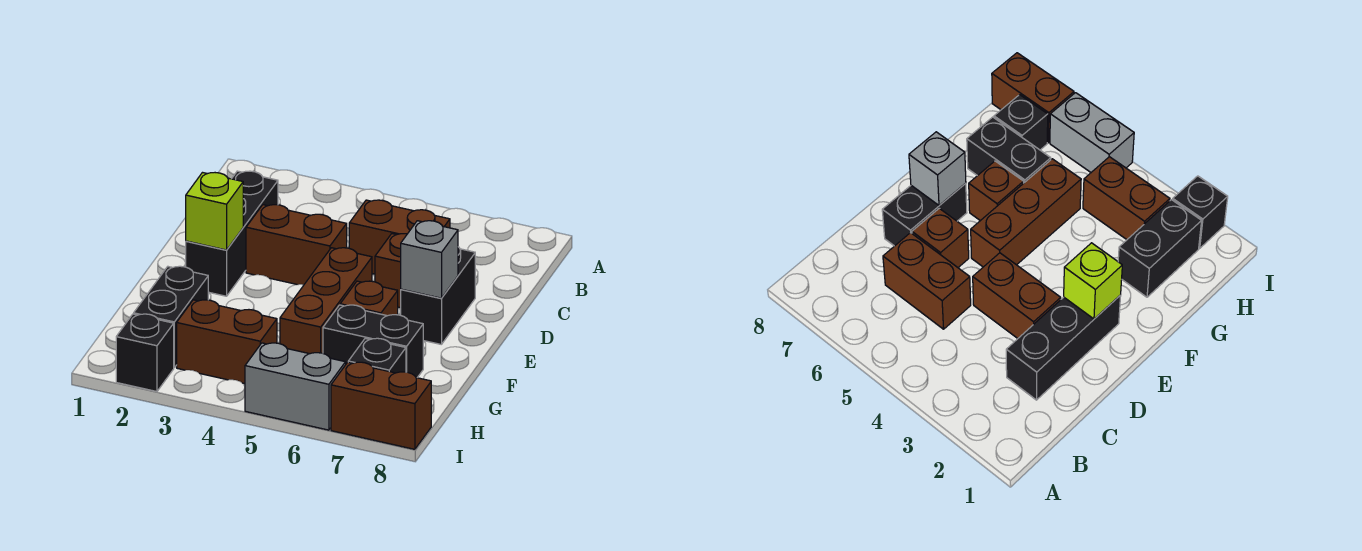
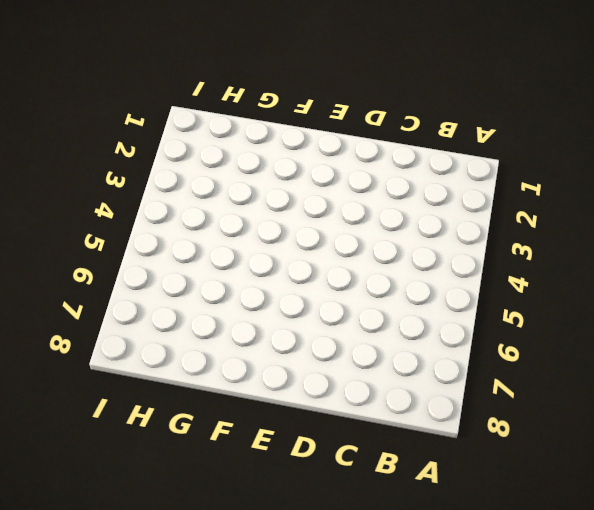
none -> black 1x3 brick [186,171,278,296]
none -> brown 1x2 brick [349,200,450,274]
none -> brown 1x2 brick [246,205,347,285]

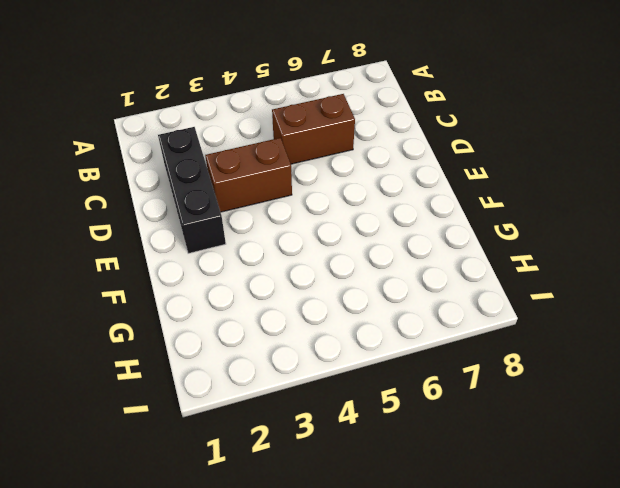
none -> brown 1x1 brick [375,234,407,308]
none -> black 1x2 brick [401,247,475,345]
none -> brown 1x3 brick [280,248,372,354]

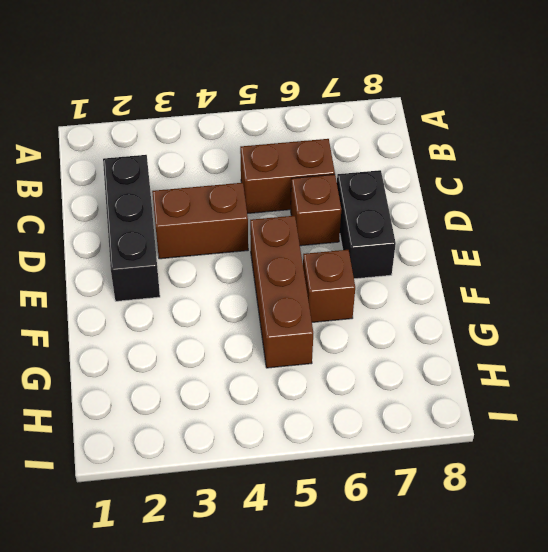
none -> black 1x2 brick [134,266,208,367]
none -> black 1x2 brick [323,305,423,378]
none -> brown 1x2 brick [177,300,277,384]

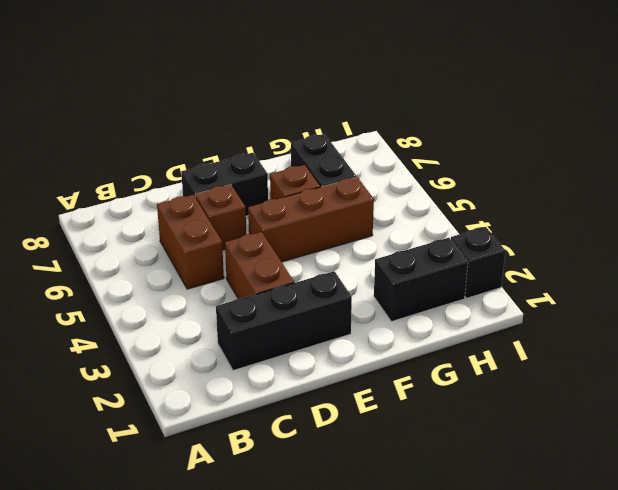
none -> brown 1x2 brick [177,300,277,384]
none -> black 1x1 brick [348,338,406,373]
none -> grey 1x2 brick [245,343,346,430]

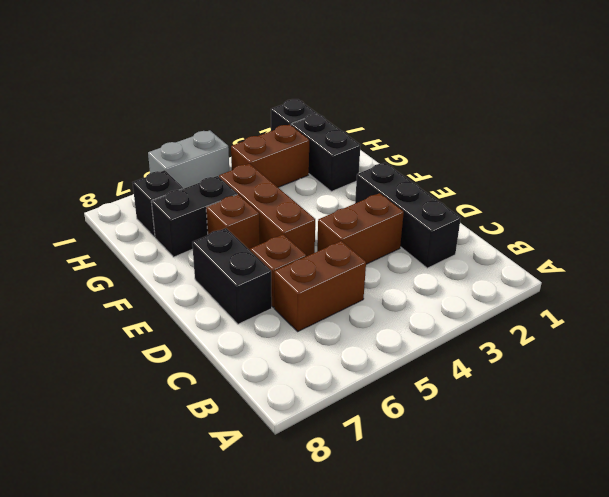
none -> brown 1x2 brick [331,362,431,449]
none -> lime 1x1 brick [186,173,243,250]
none -> grey 1x1 brick [401,221,458,298]

